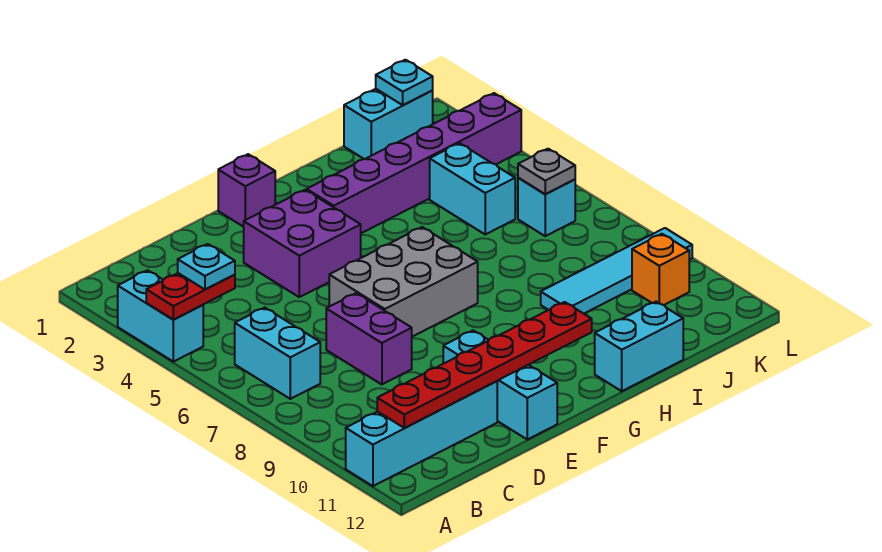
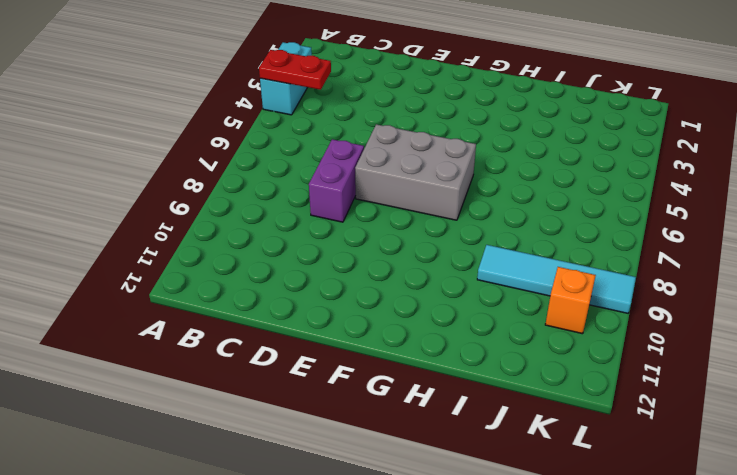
none -> cyan 1x4 brick [346,381,497,486]
none -> cyan 1x2 brick [235,308,320,399]
none -> purple 2x2 brick [244,190,361,297]

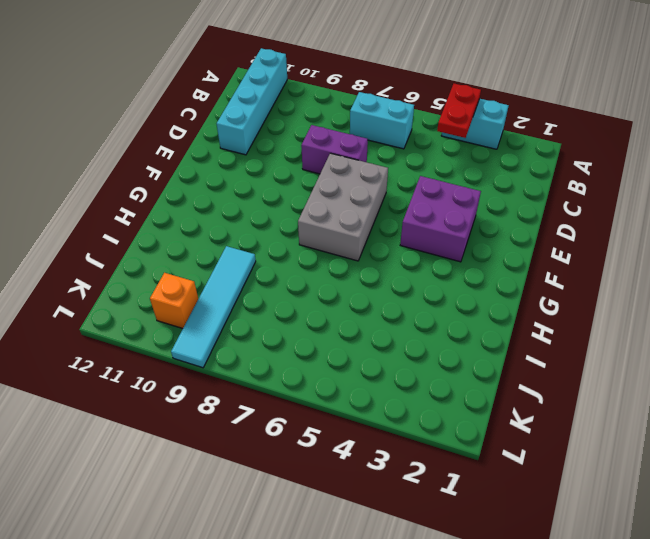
none -> cyan 1x3 brick [443,330,557,439]
none -> purple 1x1 brick [218,154,275,227]
none -> purple 1x6 brick [307,93,521,233]

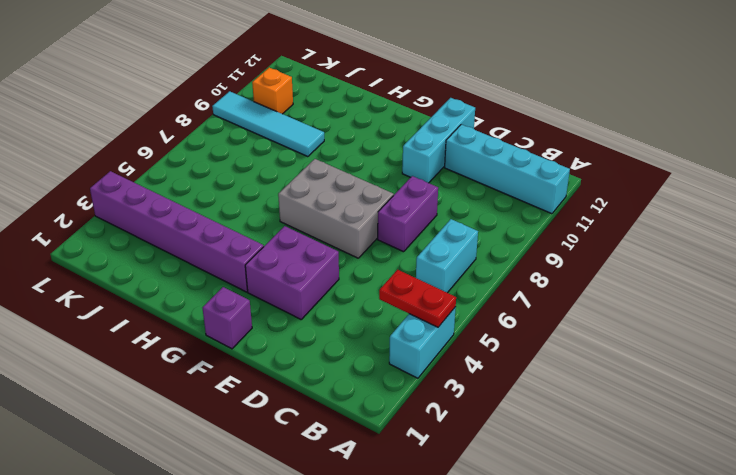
none -> cyan 1x2 brick [595,302,683,391]
none -> cyan 1x2 brick [344,89,433,159]
none -> cyan 1x2 brick [430,143,515,234]

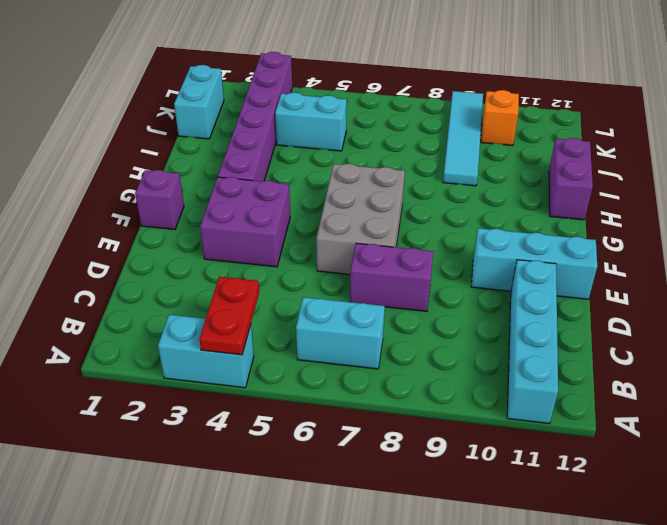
purple 1x2 brick [549,138,593,220] -> cyan 1x2 brick [595,302,683,391]
none -> cyan 1x1 brick [518,178,575,236]
none -> red 1x6 plate [377,302,592,428]
none -> cyan 1x1 plate [376,60,433,105]

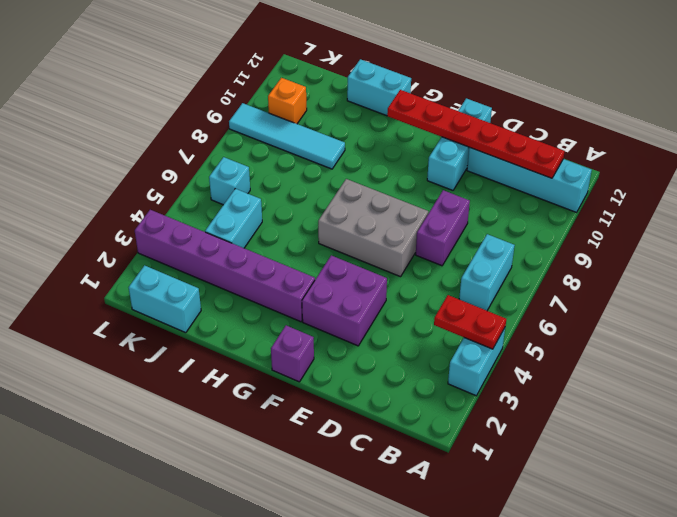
none -> cyan 1x1 plate [376,60,433,105]
none -> grey 1x1 plate [518,149,575,194]
none -> cyan 1x1 plate [178,244,235,289]

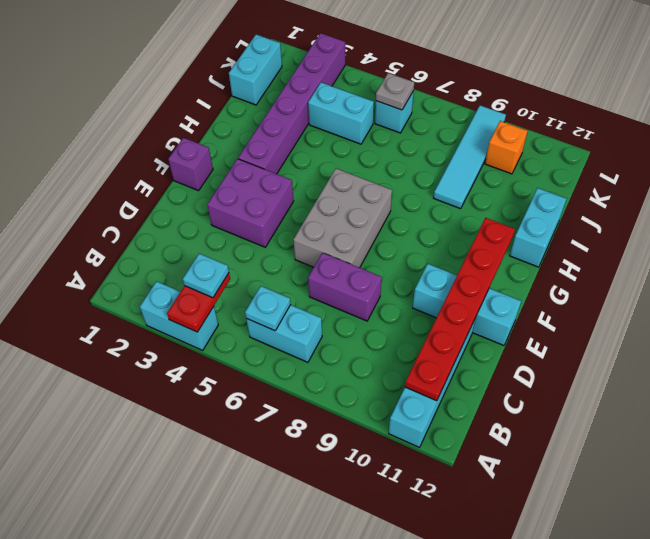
cyan 1x1 plate [245,286,291,331] -> cyan 1x1 plate moved to [376,60,433,105]

